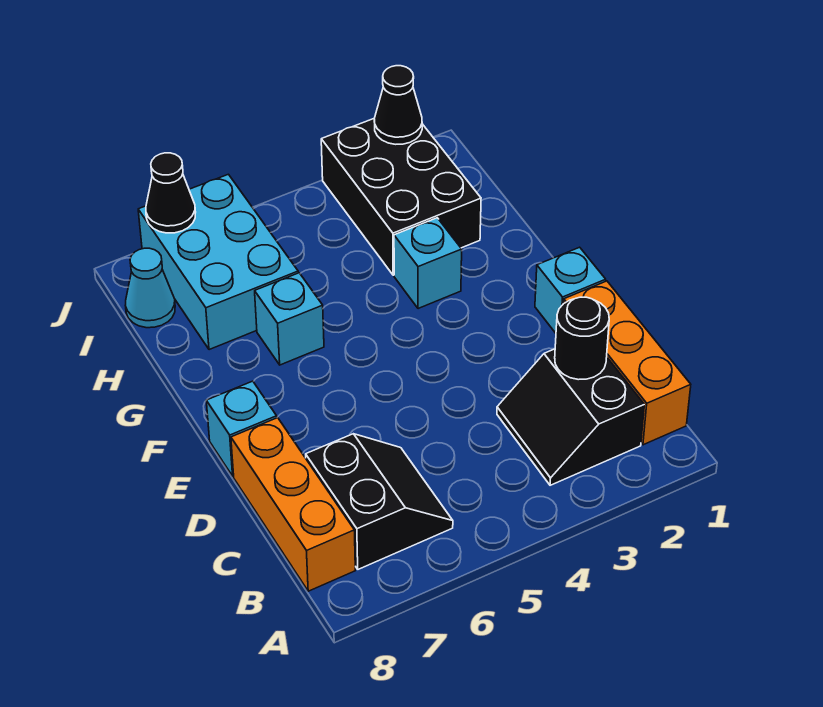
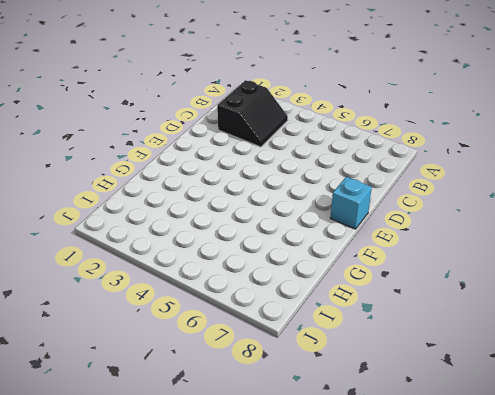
none -> orange 1x3 brick [564,281,691,445]
none -> black 2x2 slope [306,434,453,569]
none -> orange 1x3 brick [231,418,355,591]

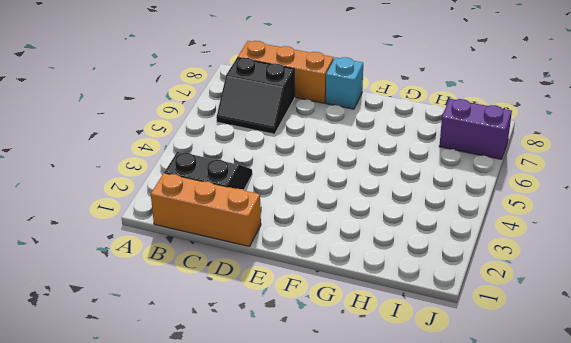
purple 1x2 brick [439,99,512,159] -> cyan 2x3 brick [138,174,298,350]
none -> cyan 1x1 brick [535,247,606,333]
none -> cyan 1x1 brick [394,218,462,309]
none -> cyan 1x1 brick [255,273,324,365]

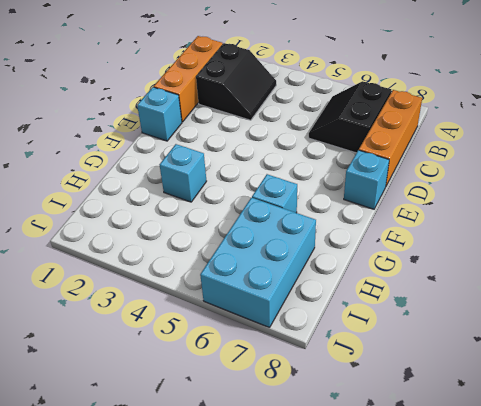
none -> black 2x3 brick [321,119,481,275]
none -> cyan 1x1 cone [125,248,175,328]
none -> black 1x1 round brick [555,297,609,380]

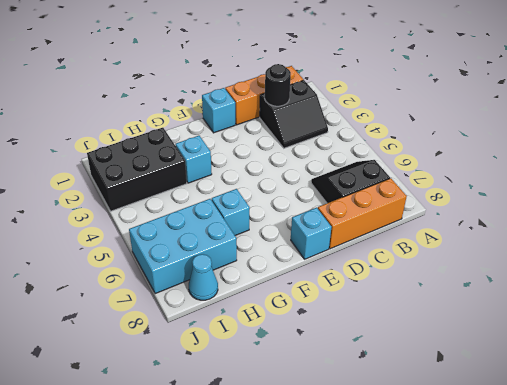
none -> black 1x1 cone [374,66,422,144]
none -> black 1x1 cone [146,153,196,233]

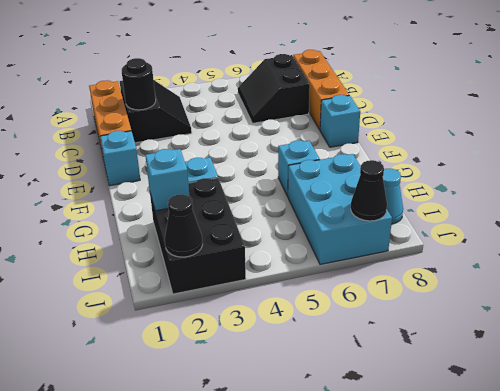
cyan 1x1 brick [145,149,190,211] -> none

